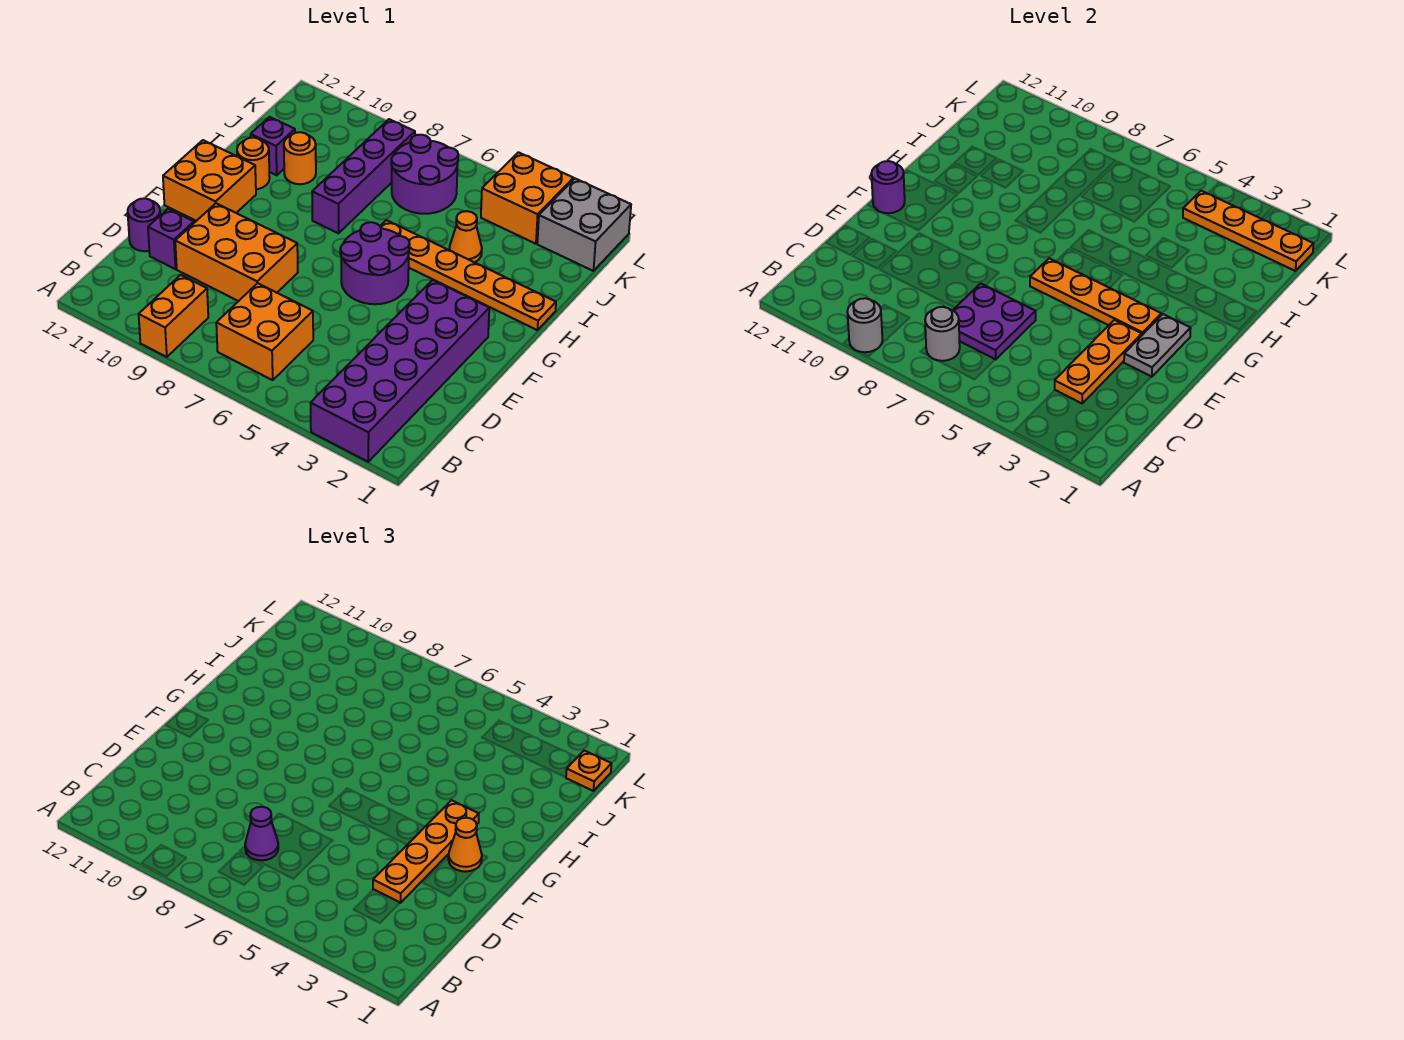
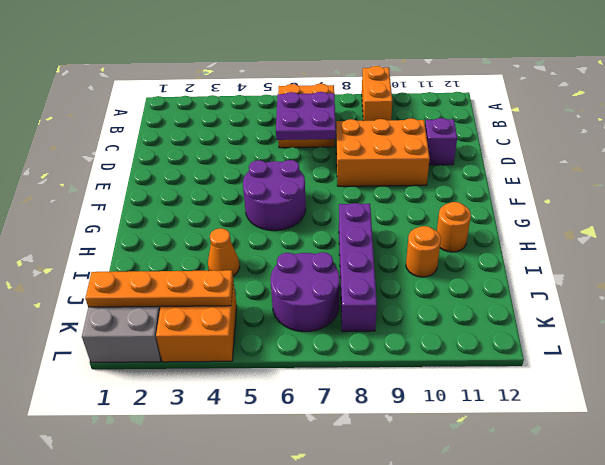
none -> purple 2x6 brick [311,280,489,462]
none -> purple 1x1 round brick [128,198,160,251]
none -> orange 2x2 brick [163,140,256,221]

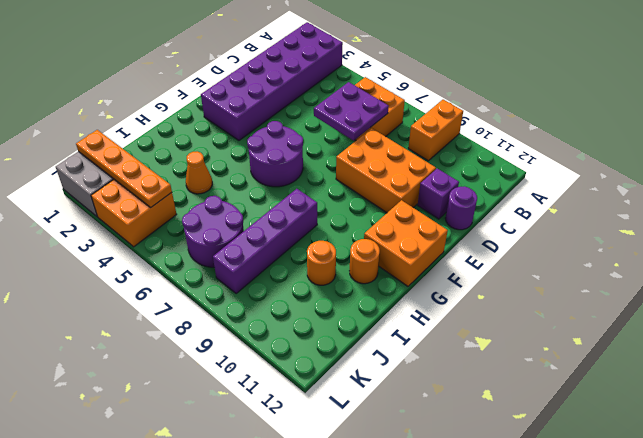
none -> orange 1x6 plate [380,220,556,330]
none -> purple 1x1 brick [251,117,295,175]
none -> grey 1x1 round brick [847,298,882,352]

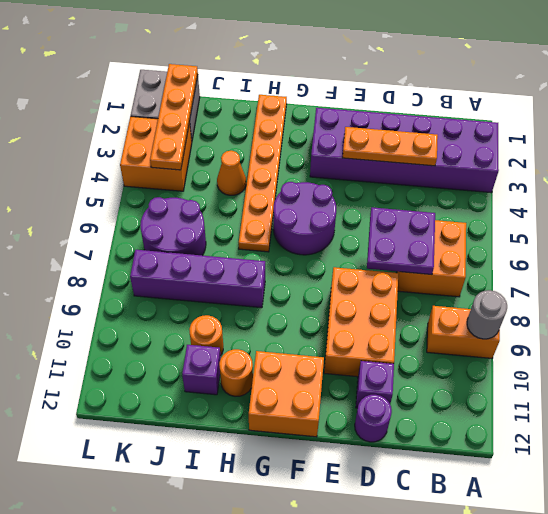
none -> grey 1x1 round brick [925,307,960,361]
none -> grey 1x2 plate [1124,314,1191,377]
none -> orange 1x4 plate [1030,258,1161,335]

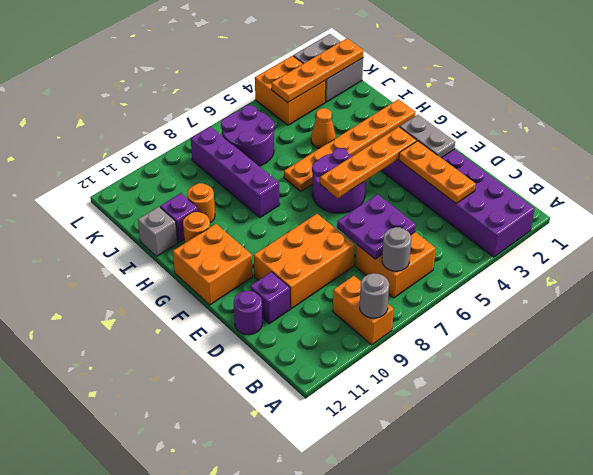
grey 1x1 brick [138,207,177,256] -> none
none -> purple 1x1 round brick [871,161,905,213]
none -> purple 1x1 cone [245,807,278,860]
none -> orange 1x4 plate [373,800,479,903]

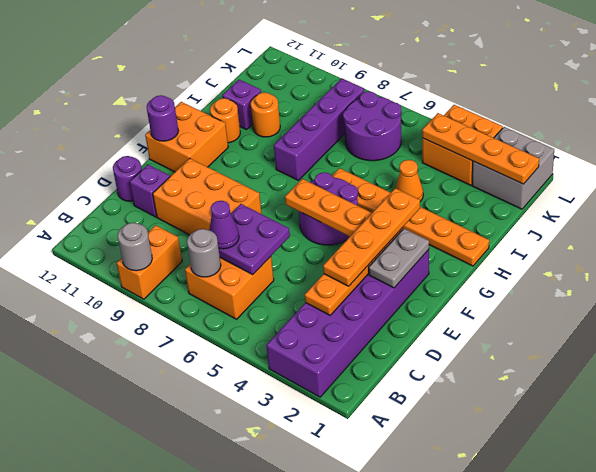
none -> orange 1x1 cone [448,818,482,872]
none -> orange 1x1 plate [566,751,611,791]

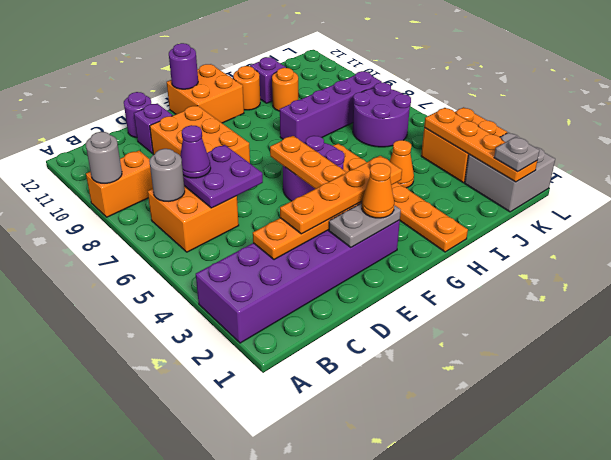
grey 1x1 plate [494,137,540,172] -> orange 1x1 plate [566,751,611,791]

